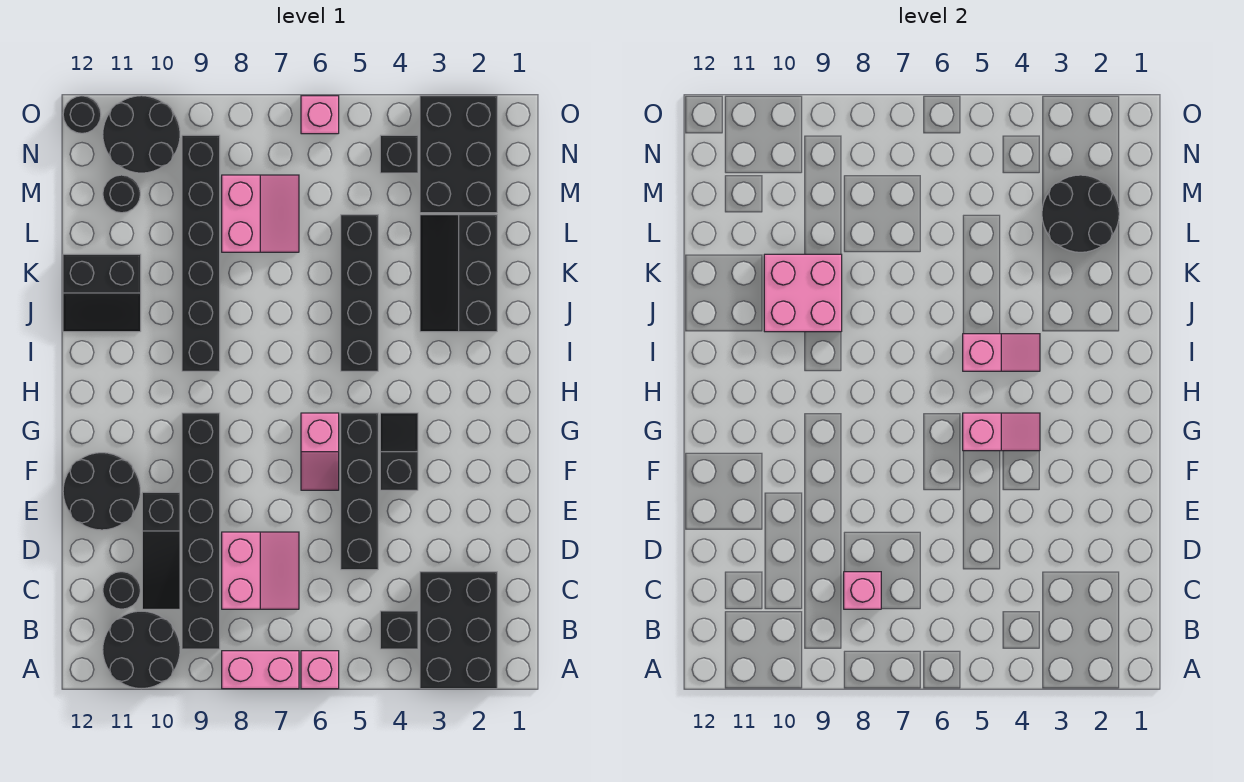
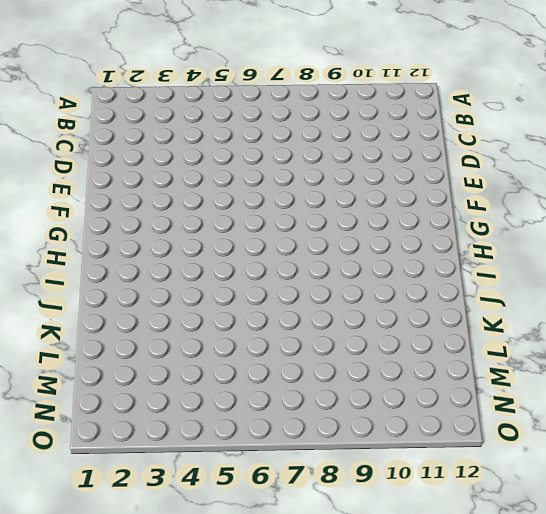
none -> black 2x3 brick [420,572,497,689]
none -> pink 1x1 brick [301,651,339,689]
none -> pink 1x2 brick [222,651,299,689]

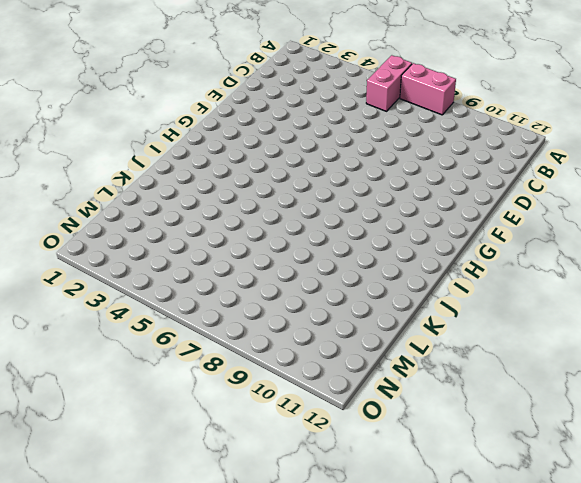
pink 1x2 brick [366,55,412,111] -> pink 1x1 brick [301,651,339,689]
none -> black 2x3 brick [420,572,497,689]
none -> black 2x2 round brick [103,611,180,689]
none -> black 1x1 brick [380,611,418,649]

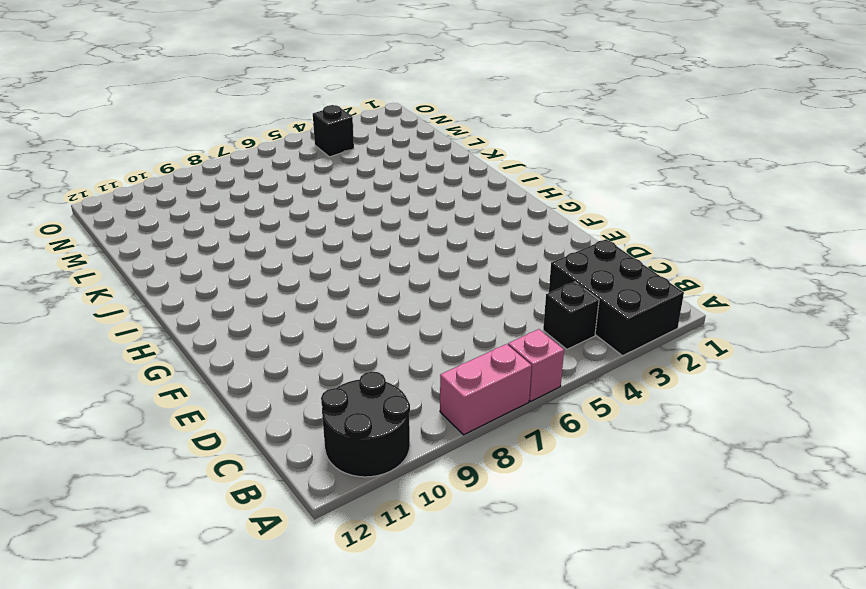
none -> black 1x6 brick [182,413,220,649]
none -> pink 2x2 slope [222,532,299,609]
none -> black 1x3 slope [142,492,180,609]

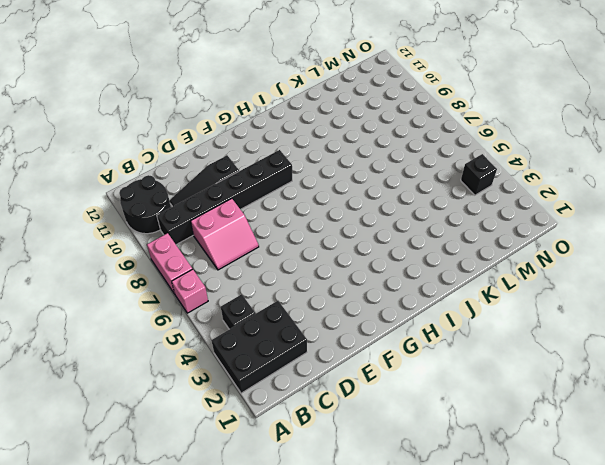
none -> black 1x1 round brick [103,572,140,609]
none -> black 1x4 brick [341,413,378,570]
none -> black 2x2 round brick [63,453,140,530]

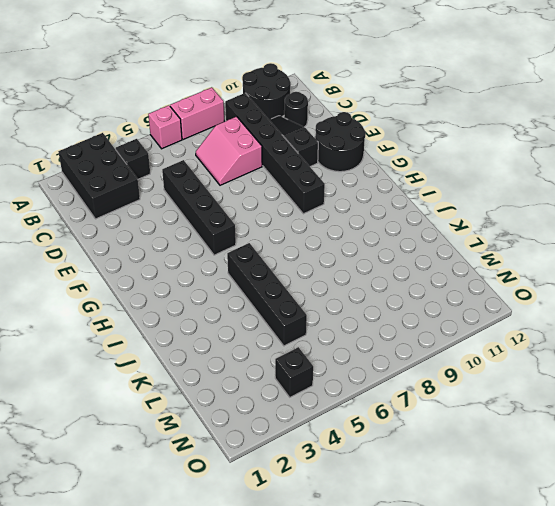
none -> black 1x2 slope [380,413,418,490]
none -> pink 1x2 slope [301,413,339,490]
none -> black 1x6 brick [182,135,220,371]

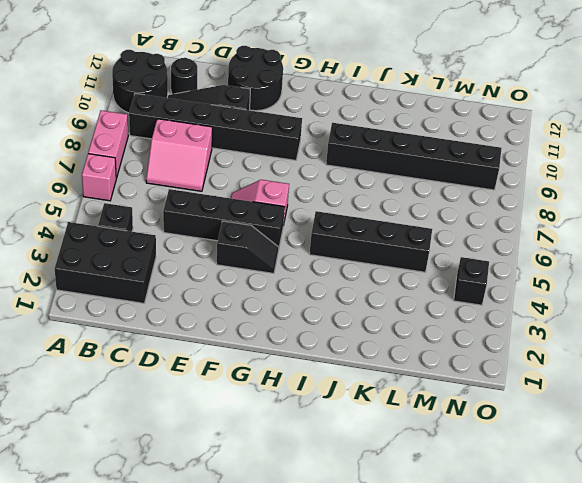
none -> black 2x3 slope [420,215,497,332]
none -> black 2x2 slope [63,254,141,332]
none -> pink 2x2 slope [222,175,299,252]

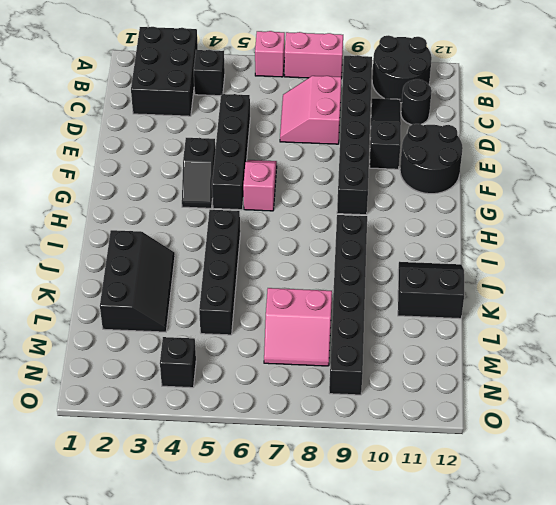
pink 2x2 slope [264,288,332,366] -> pink 2x2 slope turned to [222,175,299,252]
none -> black 2x3 brick [420,96,497,213]
none -> black 1x1 round brick [103,175,140,213]
none -> black 2x2 round brick [103,96,180,173]

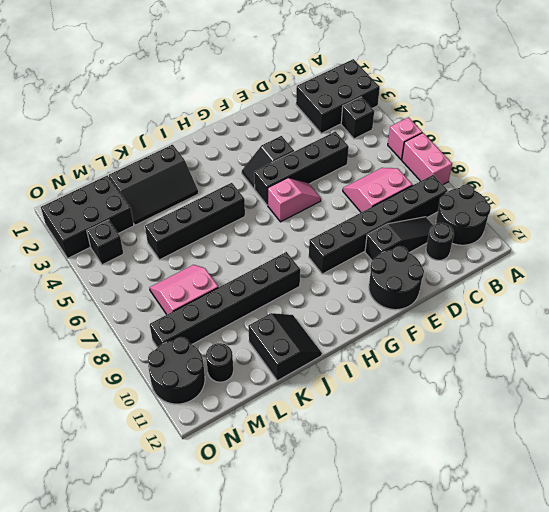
none -> pink 1x1 brick [301,96,339,134]
none -> black 1x1 round brick [63,96,101,133]
none -> pink 1x1 brick [844,572,881,609]

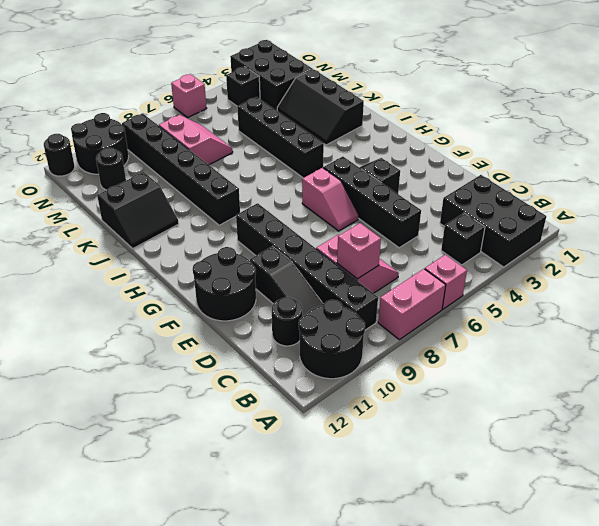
none -> pink 1x2 slope [963,413,1040,451]
none -> pink 1x2 slope [963,334,1040,371]
none -> pink 2x2 brick [764,254,842,332]

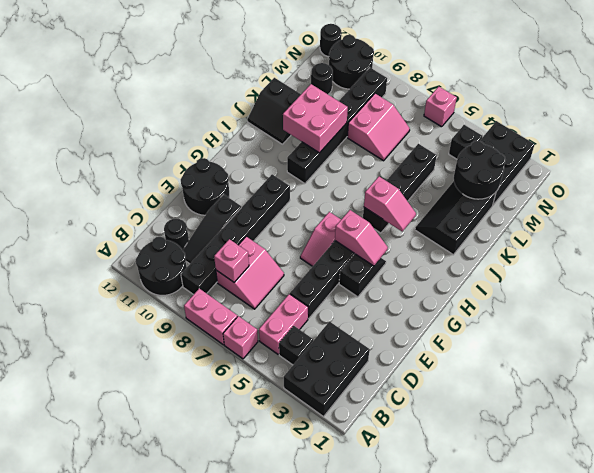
pink 1x2 brick [259,294,308,354] -> none

